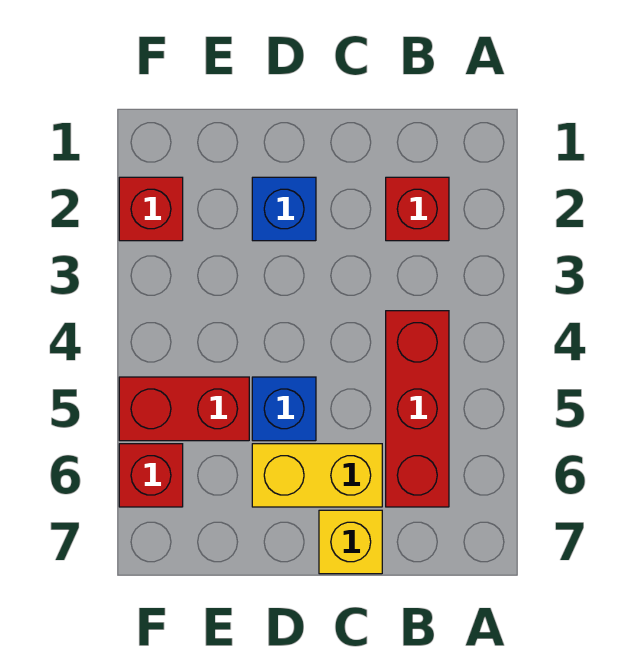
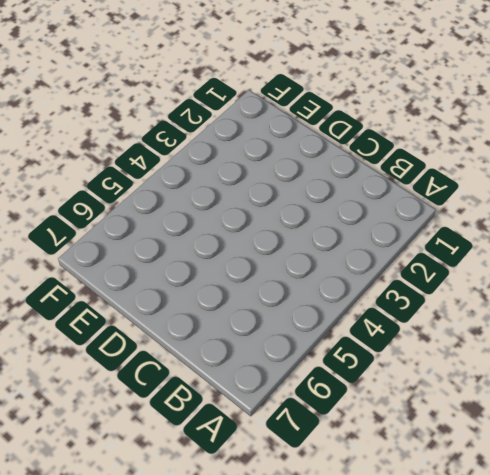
none -> red 1x1 brick [386,177,449,241]
none -> red 1x3 brick [386,311,449,507]

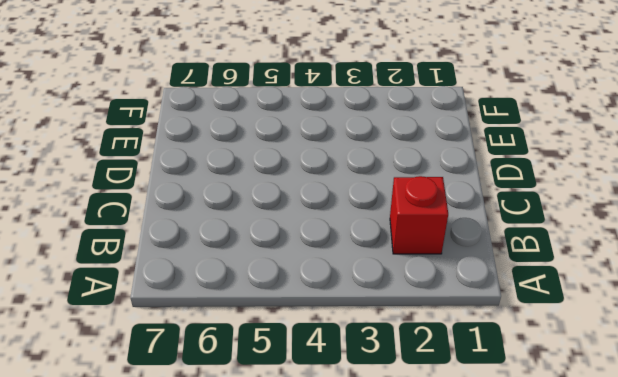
none -> red 1x3 brick [386,311,449,507]
none -> yellow 1x2 brick [252,444,382,507]

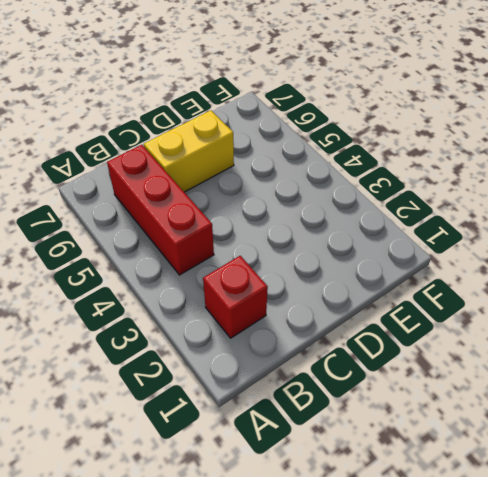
none -> yellow 1x1 brick [319,510,382,574]
none -> blue 1x1 brick [252,177,316,241]

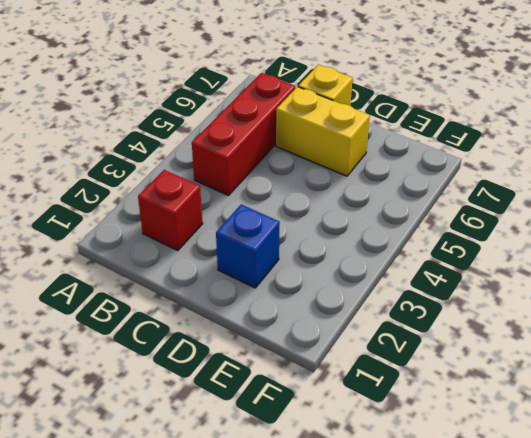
none -> blue 1x1 brick [252,377,316,441]
none -> red 1x2 brick [119,377,249,441]

